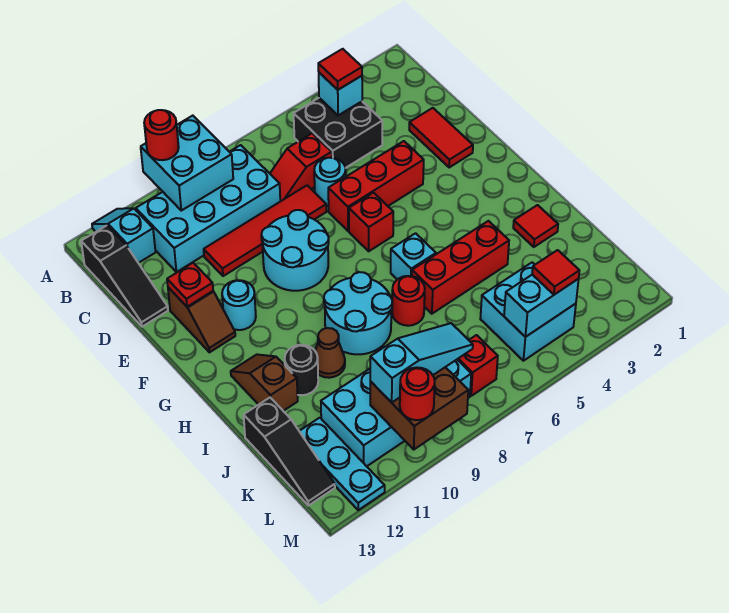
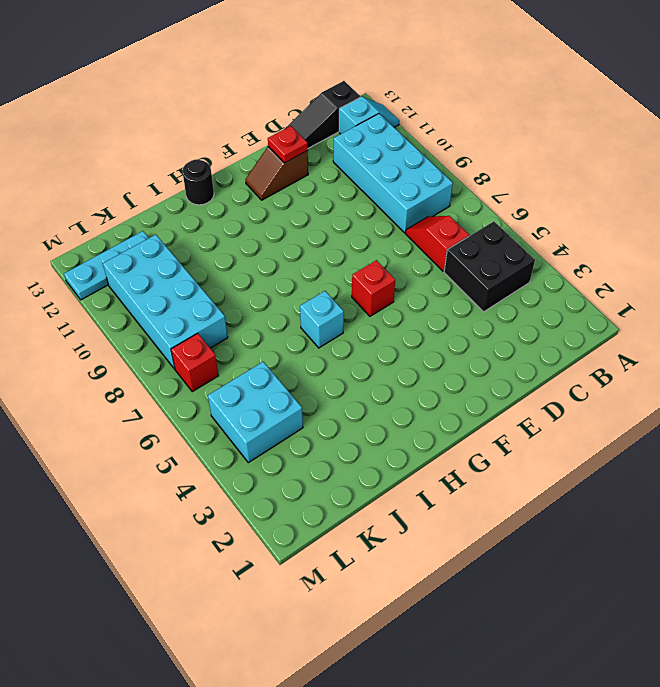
black 1x1 round brick [182,159,214,205] -> black 1x1 round brick moved to [285,345,318,395]
none -> red 1x2 tile [409,108,473,167]
none -> cyan 1x1 round brick [314,158,346,206]
none -> red 1x4 tile [204,185,327,276]
none -> red 1x3 brick [328,141,424,231]

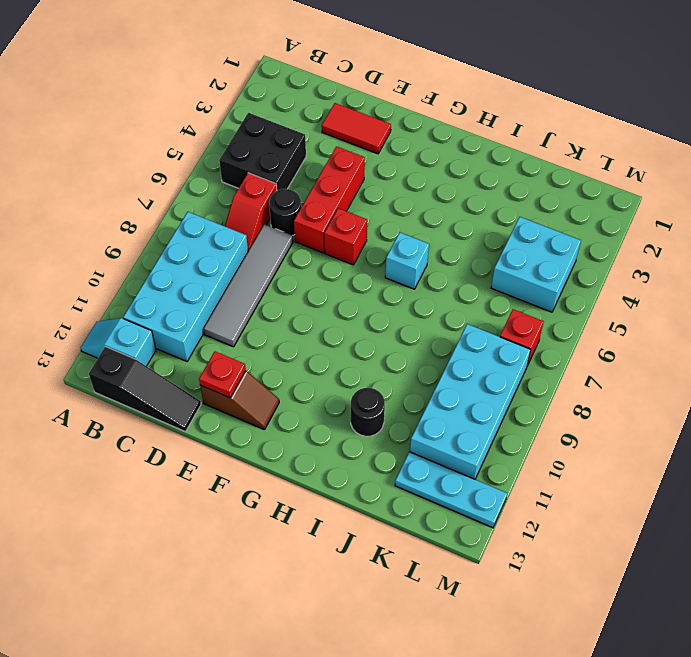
black 1x1 round brick [269,189,301,235] -> cyan 1x1 round brick [314,158,346,206]
grey 1x4 tile [204,224,293,347] -> red 1x4 tile [204,185,327,276]
none -> cyan 2x2 round brick [261,210,329,291]
none -> cyan 1x1 round brick [222,280,256,330]
none -> cyan 2x2 round brick [324,272,392,354]
none -> brown 1x2 slope [231,355,298,411]

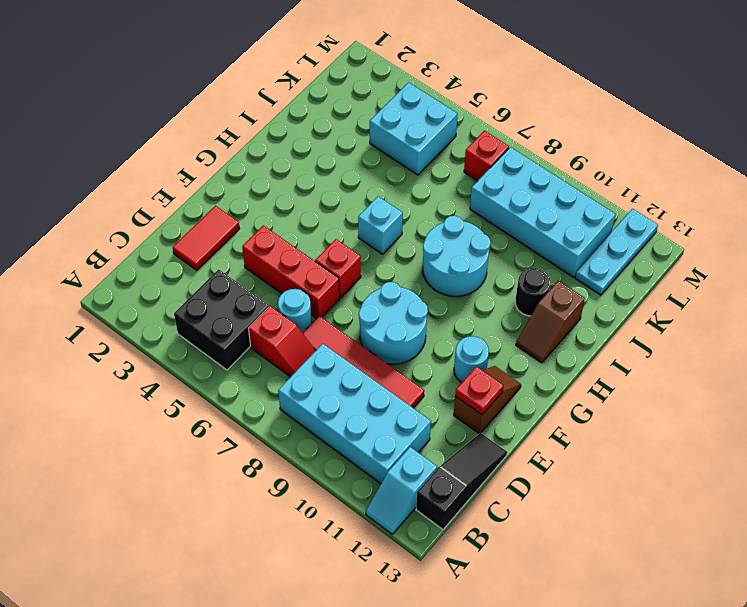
none -> red 1x1 tile [513,205,558,247]
none -> red 1x3 brick [412,221,509,314]
none -> red 1x1 round brick [392,276,425,326]
none -> brown 1x1 cone [315,328,345,378]

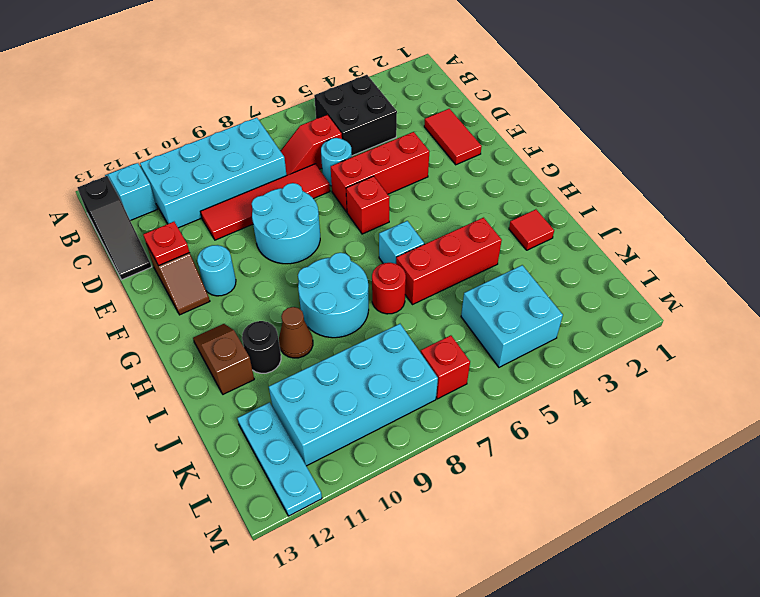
none -> black 1x3 slope [244,398,335,506]
none -> cyan 2x2 brick [141,116,233,211]
none -> cyan 1x1 brick [319,73,362,115]
none -> cyan 1x2 brick [504,275,579,337]

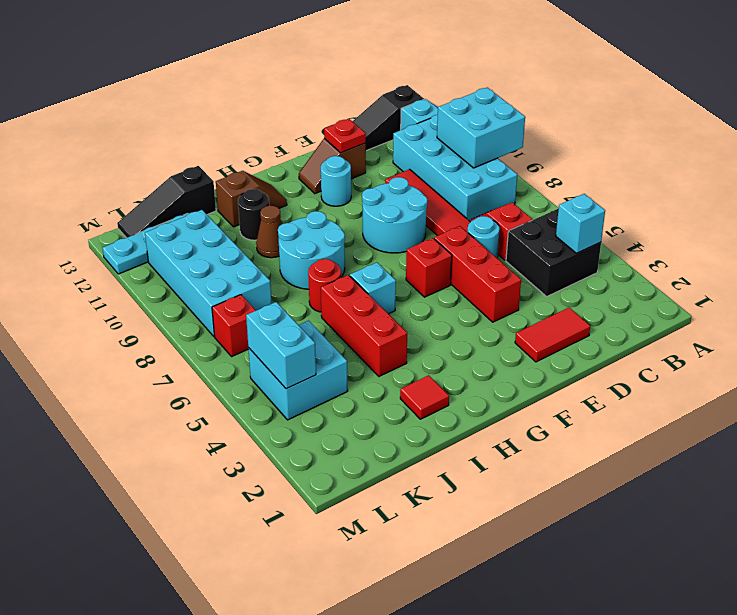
none -> brown 2x2 brick [370,367,468,449]
none -> red 1x1 round brick [144,110,179,160]
none -> red 1x1 tile [318,49,362,90]
none -> red 1x1 tile [532,250,579,295]

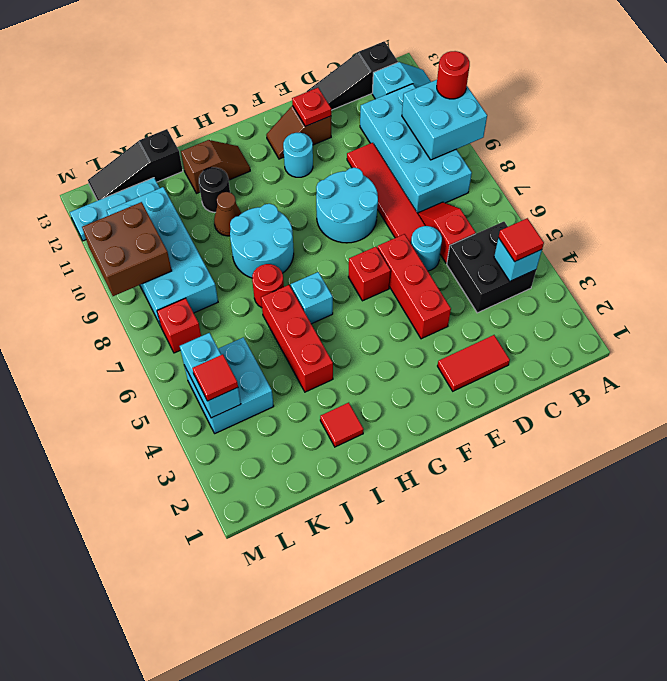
none -> cyan 1x3 slope [370,323,473,403]
none -> red 1x1 round brick [400,368,435,420]

